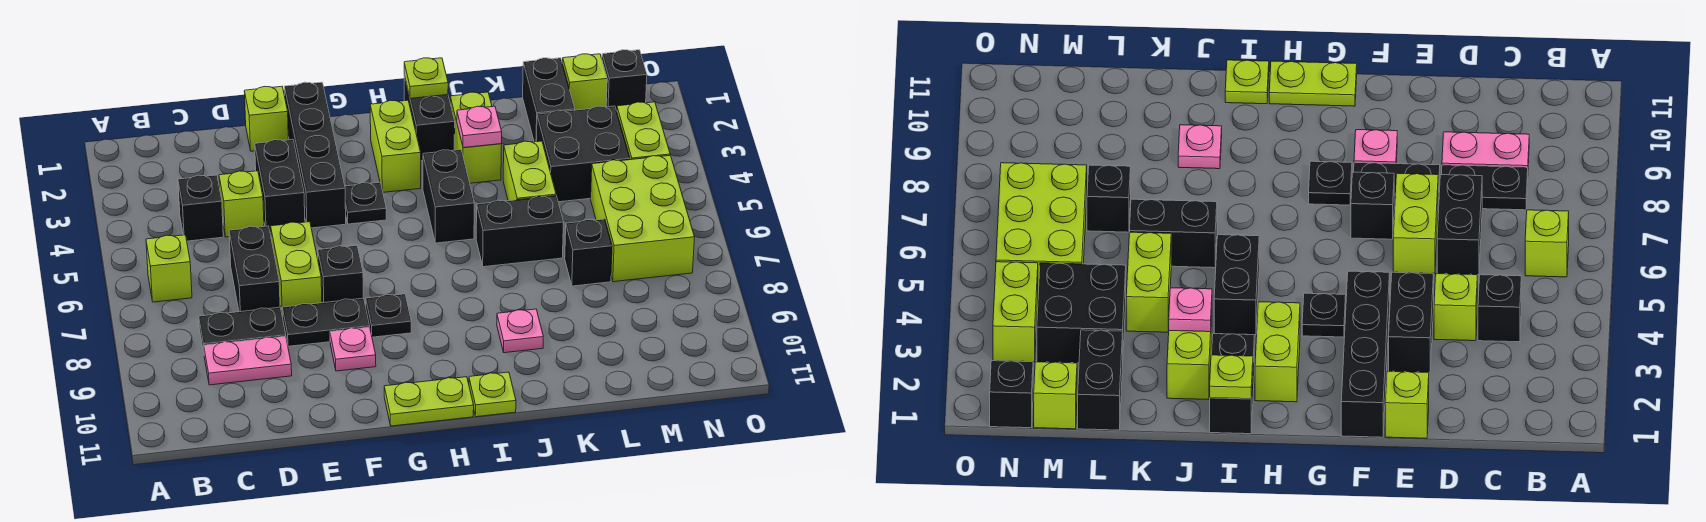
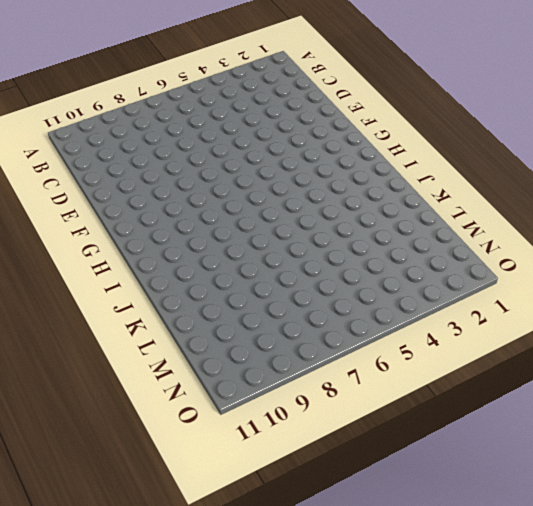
none -> lime 1x1 brick [146,235,192,302]
none -> black 1x1 brick [178,175,223,241]
none -> black 1x2 plate [199,307,286,352]
none -> pink 1x2 plate [204,336,292,385]

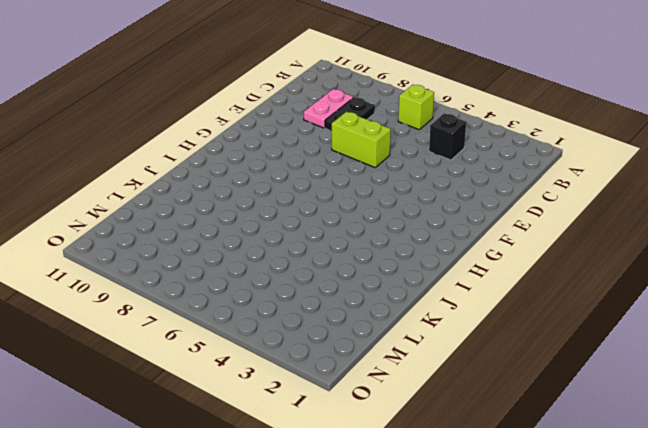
none -> lime 1x1 brick [219,171,264,237]
none -> black 1x2 brick [229,226,280,312]
none -> lime 1x1 brick [244,86,288,151]
none -> black 1x2 brick [255,140,305,232]

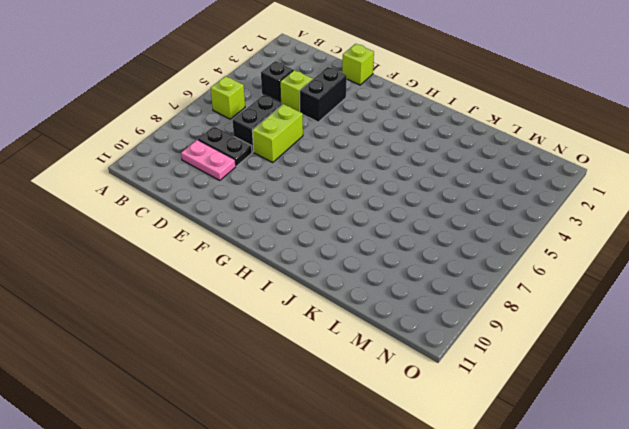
none -> black 1x2 plate [282,298,370,346]
none -> black 1x4 brick [285,82,346,228]
none -> black 1x1 brick [318,245,363,303]
none -> pink 1x1 plate [330,327,376,371]

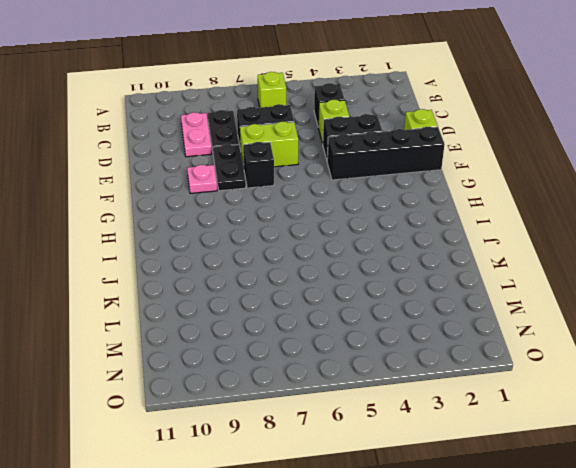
none -> black 1x1 plate [345,182,386,224]
none -> black 1x1 plate [366,294,411,337]
none -> lime 1x2 plate [384,377,474,426]
none -> lime 1x2 brick [370,100,421,192]

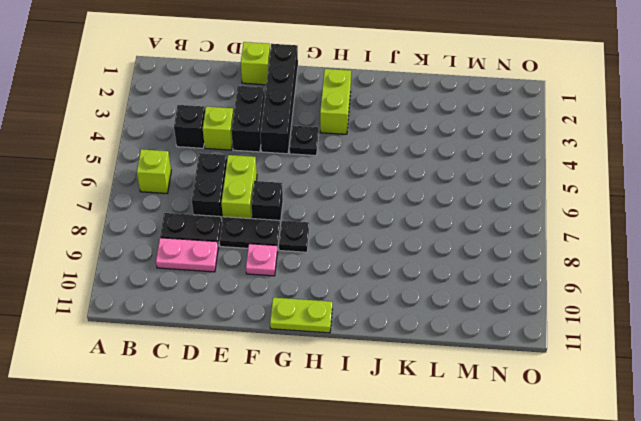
none -> black 1x2 brick [404,75,455,161]
none -> black 1x2 brick [423,150,474,243]
none -> lime 1x1 plate [469,372,516,417]
none -> lime 1x2 brick [450,92,502,183]

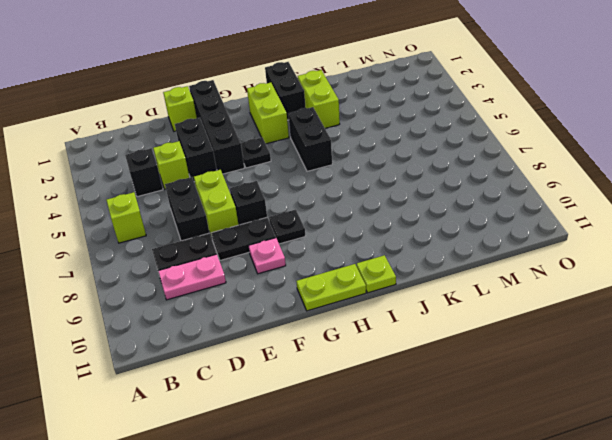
none -> black 1x2 brick [476,196,563,267]
none -> pink 1x1 plate [497,309,543,353]
none -> lime 1x2 brick [503,141,556,201]
none -> black 1x2 brick [523,58,575,142]

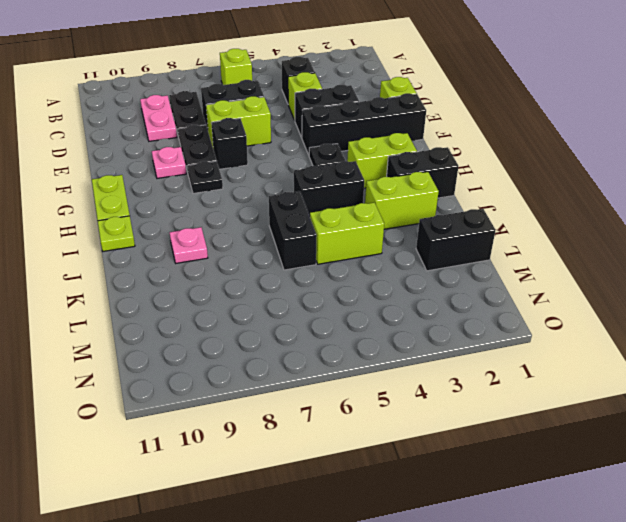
none -> black 2x2 brick [536,106,630,202]
none -> black 1x1 brick [565,219,612,286]
none -> lime 1x1 brick [563,54,607,110]
none -> lime 2x3 brick [591,155,695,282]

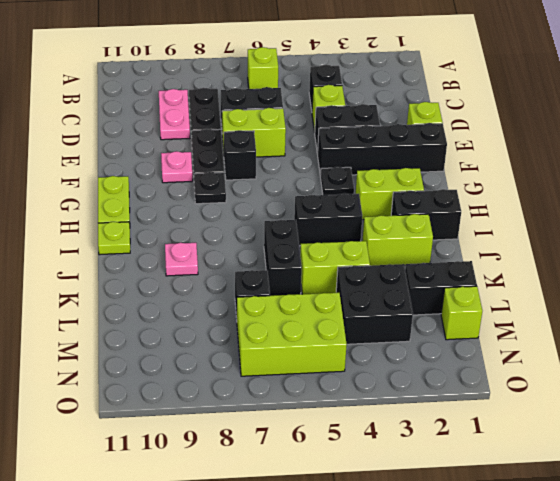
none -> black 1x1 brick [602,50,647,111]
none -> lime 1x2 brick [617,102,670,160]
none -> lime 1x1 plate [404,58,448,98]
none -> pink 1x1 plate [457,106,502,148]

